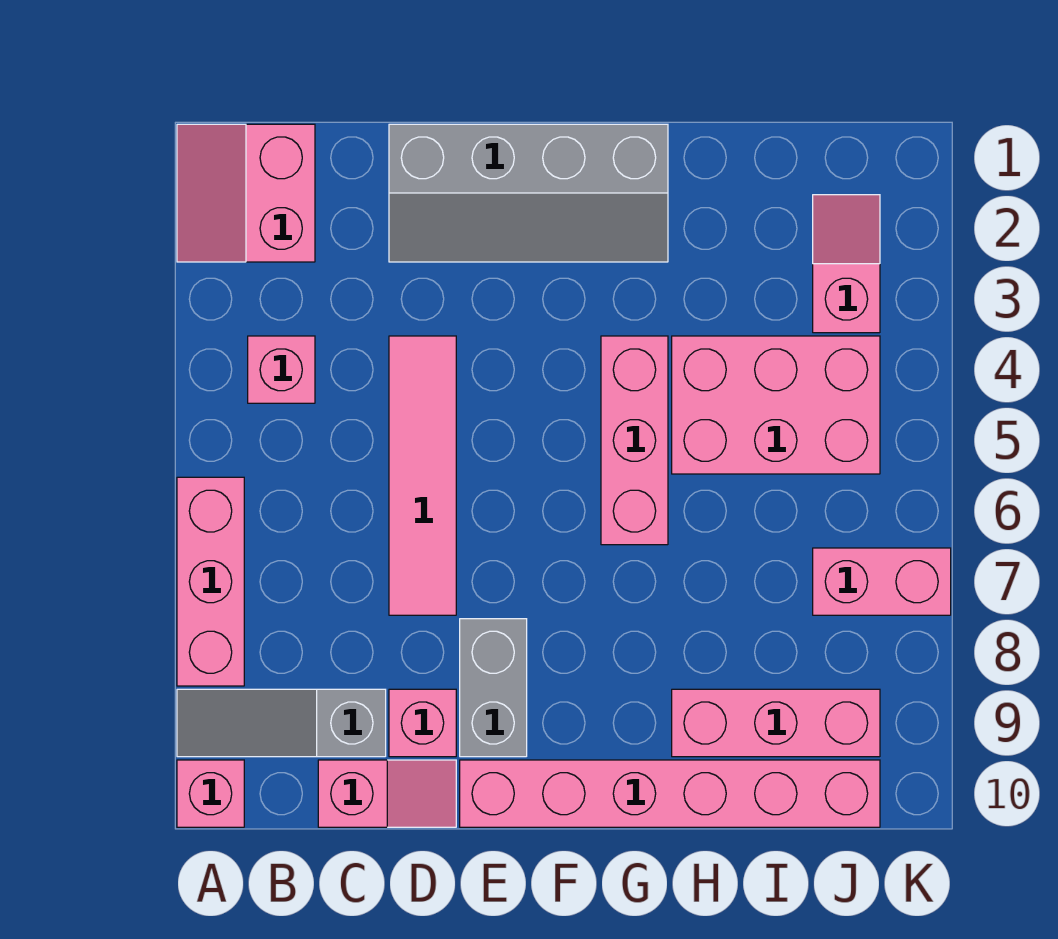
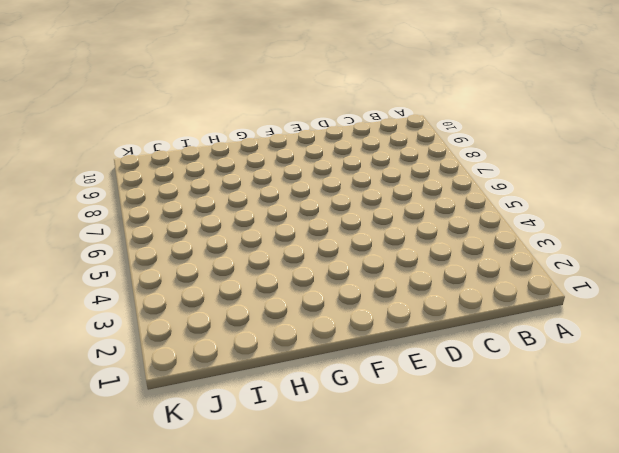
none -> pink 2x2 slope [177,124,315,262]
none -> pink 1x3 brick [177,477,244,686]
none -> grey 1x3 slope [177,689,386,757]

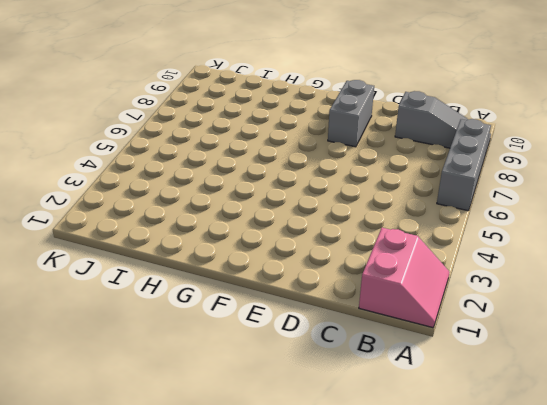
grey 1x3 brick [437,119,491,211] -> pink 1x3 brick [177,477,244,686]
none -> pink 1x1 brick [177,760,244,827]
none -> pink 1x1 brick [248,336,315,403]
none -> pink 1x2 slope [318,760,456,827]

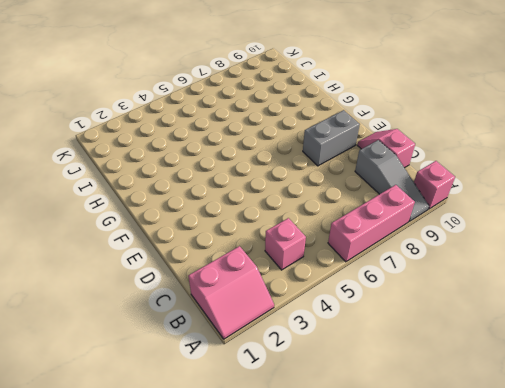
none -> grey 2x4 slope [389,124,668,262]
none -> pink 1x4 tile [389,336,456,615]
none -> pink 1x1 brick [389,689,456,757]

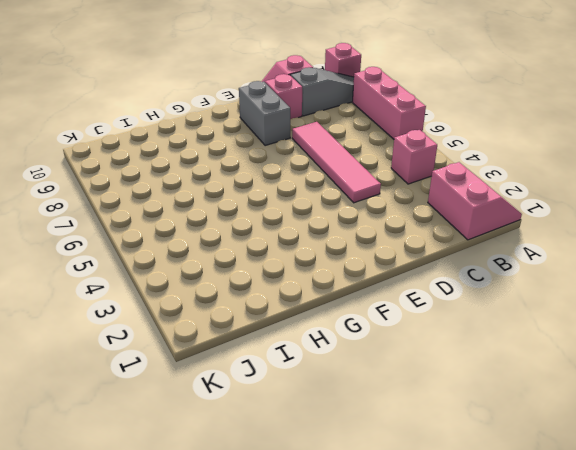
none -> grey 2x4 slope [389,124,668,262]
none -> pink 1x6 brick [460,760,880,827]
none -> pink 1x3 brick [601,336,668,545]

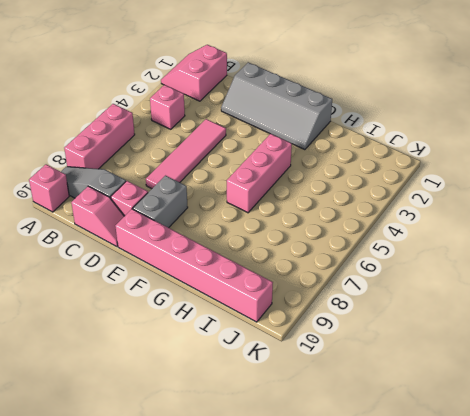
none -> pink 2x3 brick [672,336,880,474]
none -> pink 1x3 brick [672,689,880,757]
none -> pink 1x2 slope [813,195,880,333]

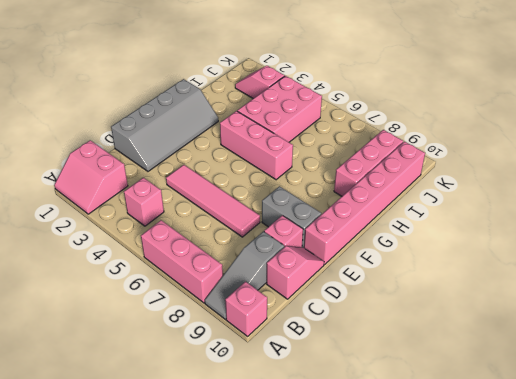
none -> pink 1x2 brick [813,548,951,615]

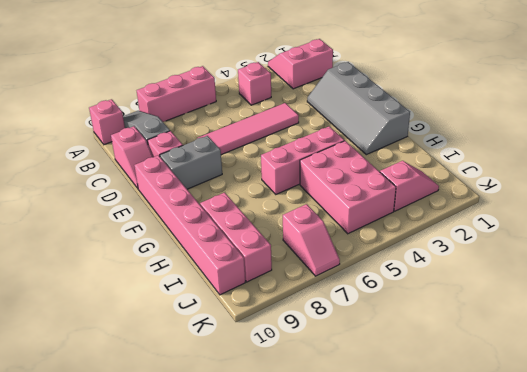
pink 1x2 slope [283,204,340,276] -> pink 1x2 brick [813,548,951,615]

